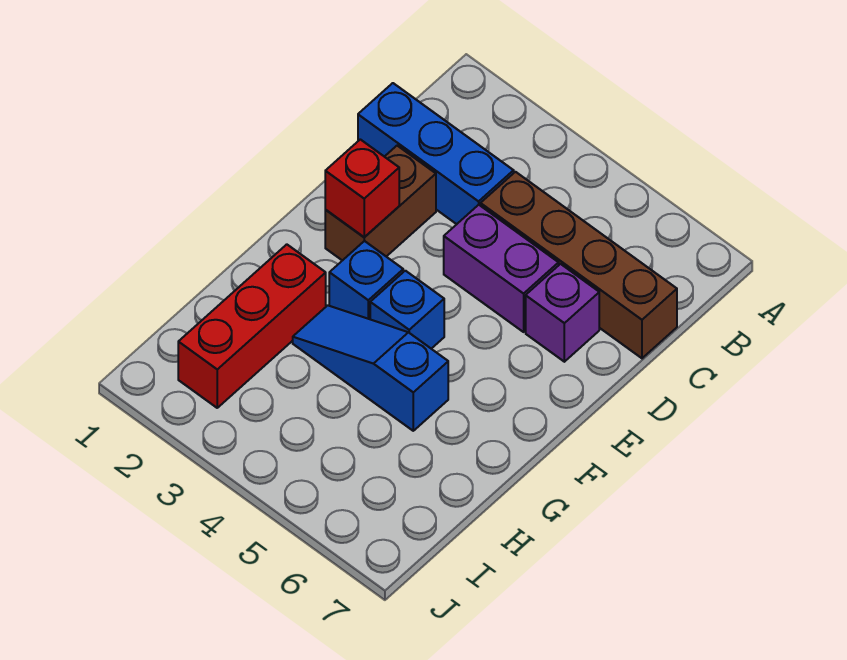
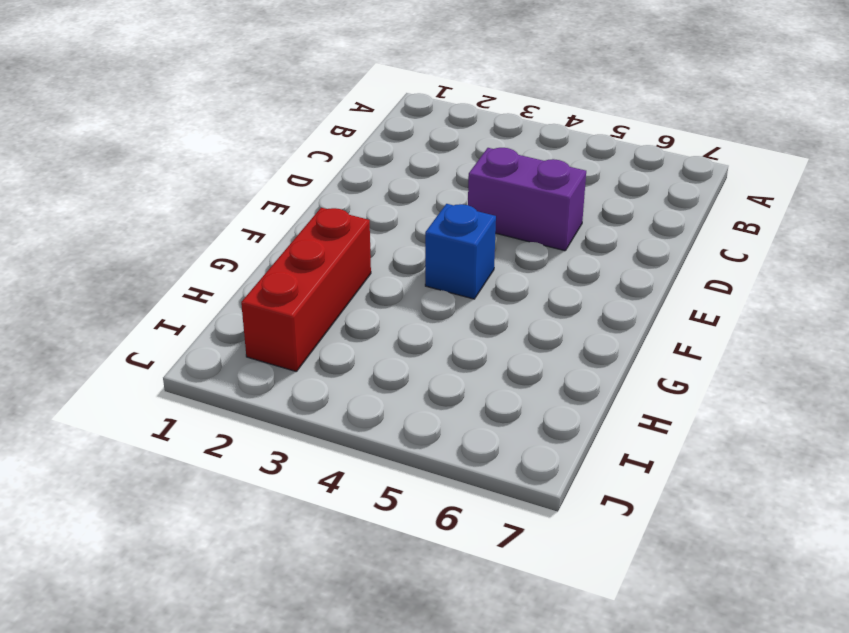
none -> blue 1x3 brick [358,83,514,224]
none -> brown 1x4 brick [481,172,677,358]

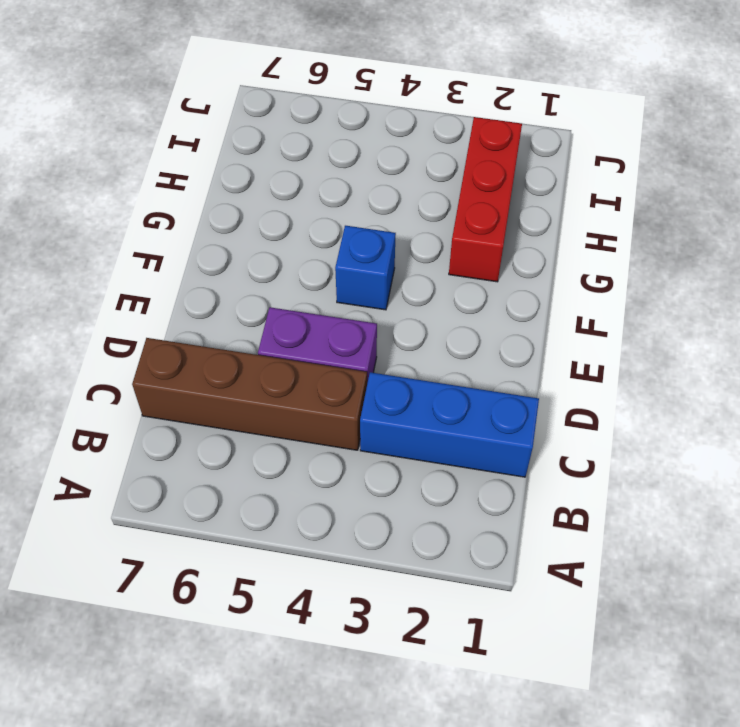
none -> brown 1x2 brick [325,146,436,261]
none -> purple 1x1 brick [526,264,599,362]

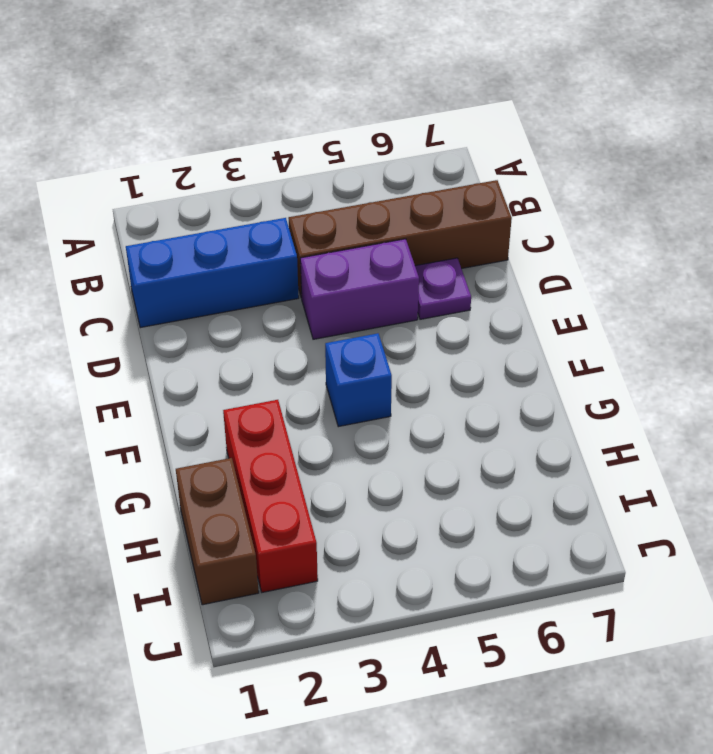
purple 1x1 plate [415,258,471,319] -> purple 1x1 brick [526,264,599,362]
brown 1x2 brick [176,458,259,605] -> brown 1x2 brick moved to [325,146,436,261]
none -> blue 1x1 brick [329,241,403,319]
none -> blue 1x3 slope [293,305,448,431]

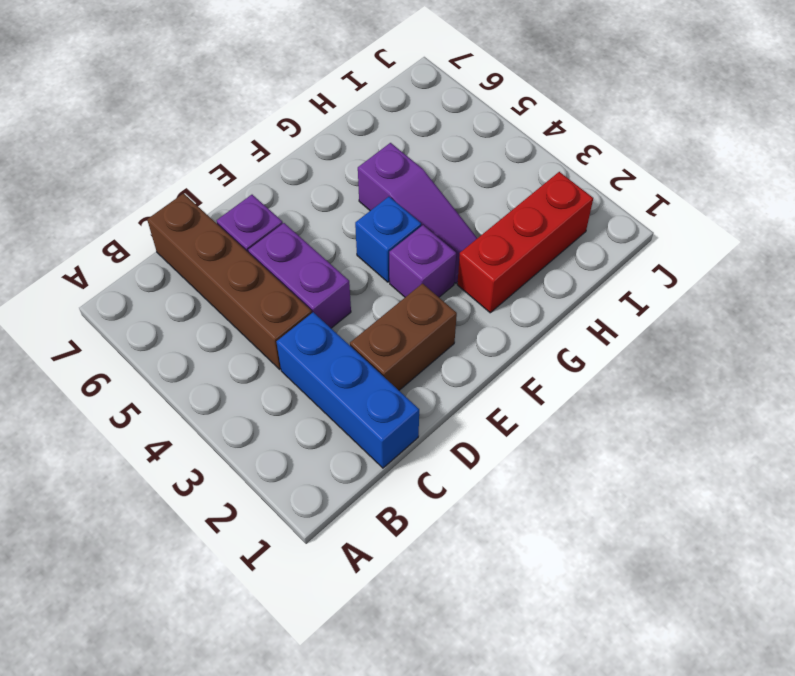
purple 1x1 brick [389,225,456,297] -> blue 1x1 brick [329,241,403,319]
purple 1x3 slope [358,143,477,283] -> blue 1x3 slope [293,305,448,431]
none -> red 1x1 brick [325,139,399,237]

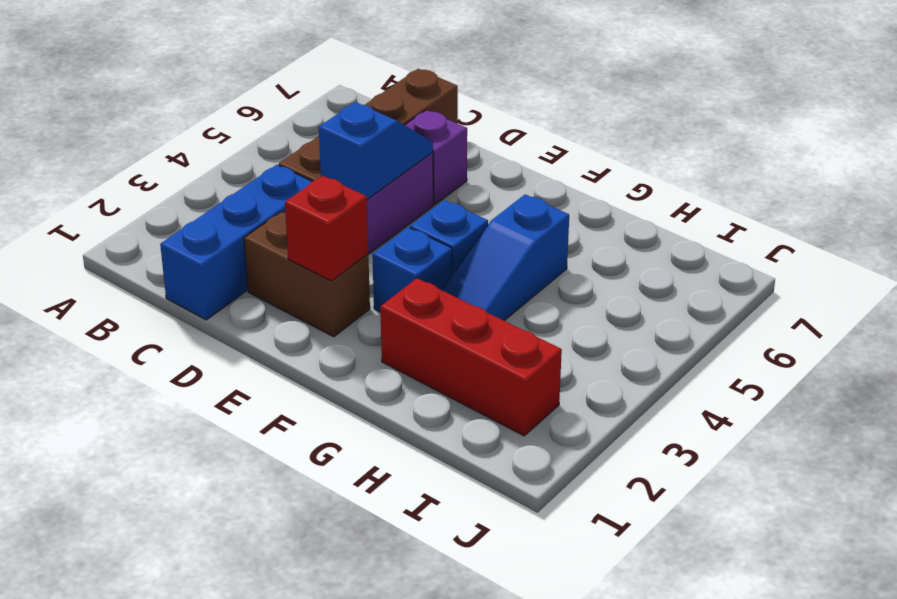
blue 1x2 slope [319,102,433,199] -> none

